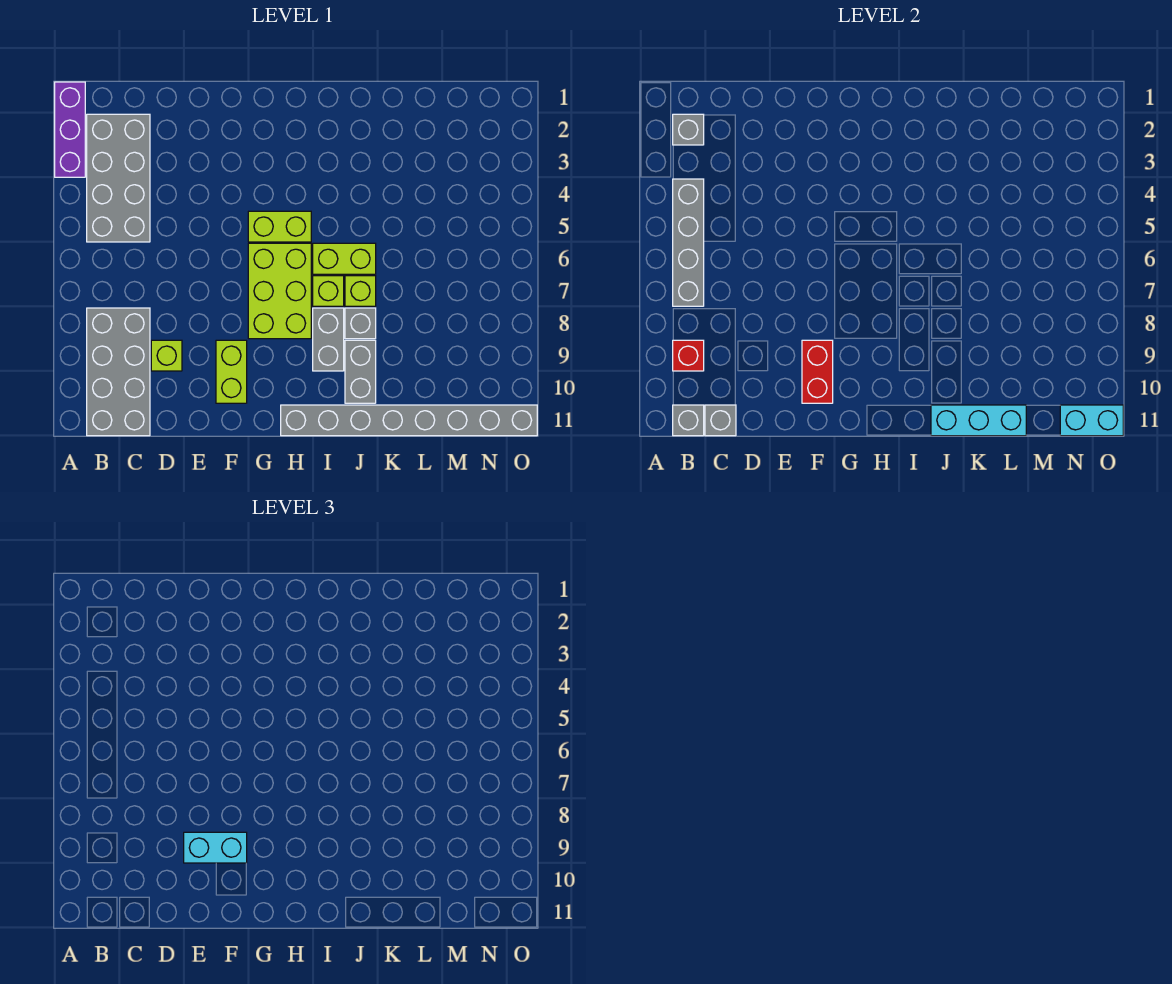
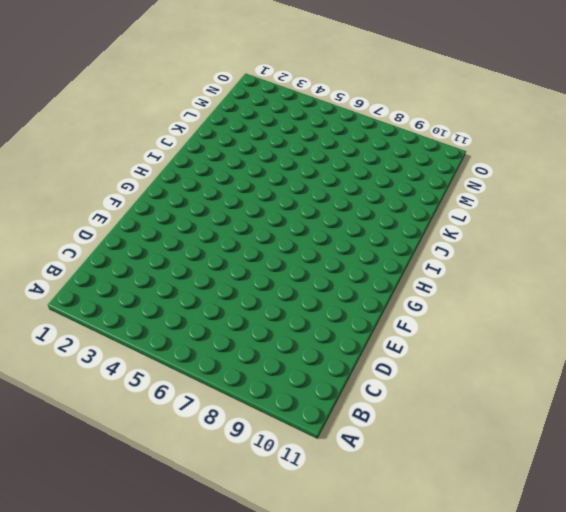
none -> purple 1x3 brick [55,82,85,177]
none -> grey 2x4 brick [87,114,150,242]
none -> grey 2x4 brick [87,308,150,436]

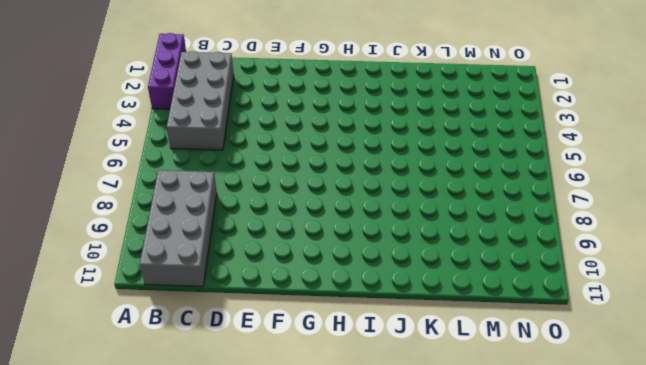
none -> lime 1x1 brick [151,340,182,371]
none -> lime 1x2 brick [216,340,247,403]
none -> lime 1x2 brick [248,211,311,242]

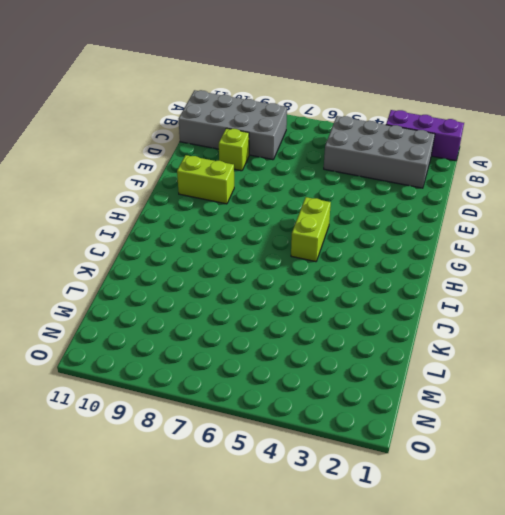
none -> lime 2x3 brick [248,243,311,339]
none -> grey 1x8 brick [281,405,537,436]
none -> lime 1x2 brick [313,243,376,274]

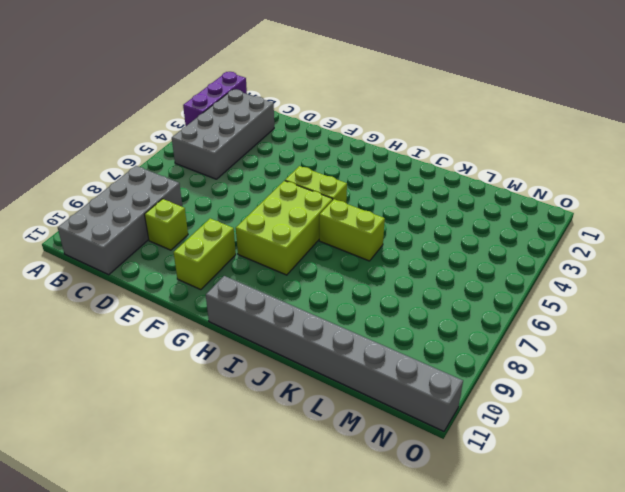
none -> lime 1x1 brick [313,276,344,306]
none -> grey 1x2 brick [313,308,344,371]
none -> lime 1x1 brick [345,276,376,306]

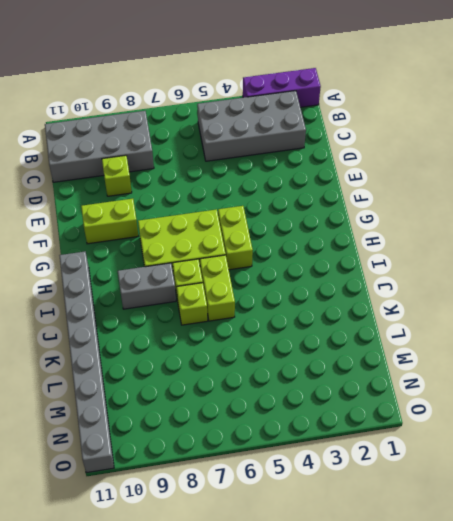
none -> grey 1x1 brick [345,308,376,339]
none -> grey 1x2 brick [345,340,376,403]
none -> grey 1x1 brick [673,114,704,145]

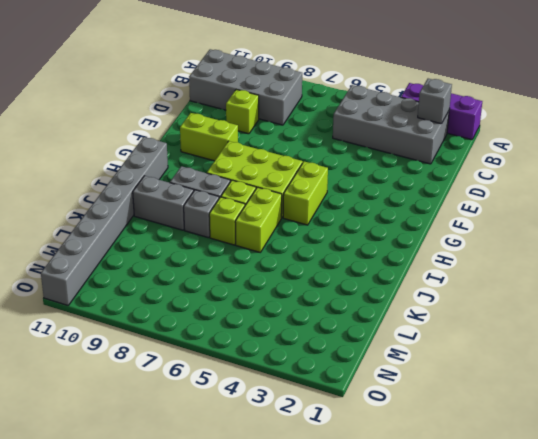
none -> grey 1x4 brick [673,179,704,306]
none -> red 1x1 brick [673,340,704,371]
none -> grey 1x1 brick [673,405,704,436]

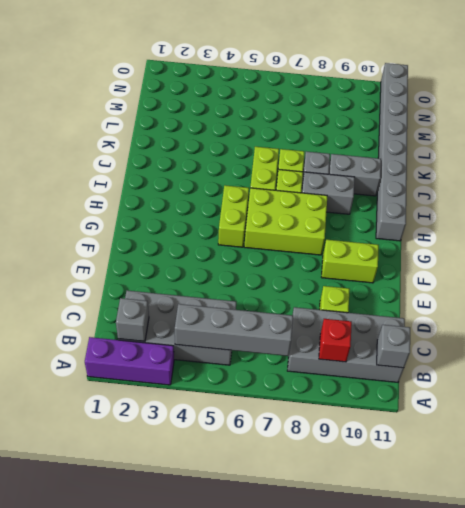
none -> grey 1x1 brick [705,405,736,436]
none -> red 1x2 brick [802,340,833,403]
none -> cyan 1x3 brick [931,405,1026,436]

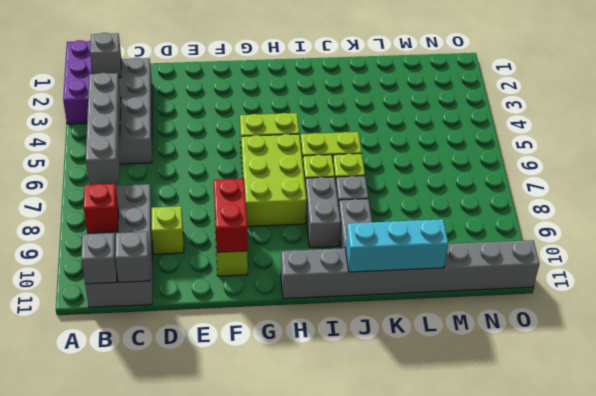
none -> cyan 1x2 brick [1060,405,1123,436]
none -> cyan 1x2 brick [184,832,247,863]

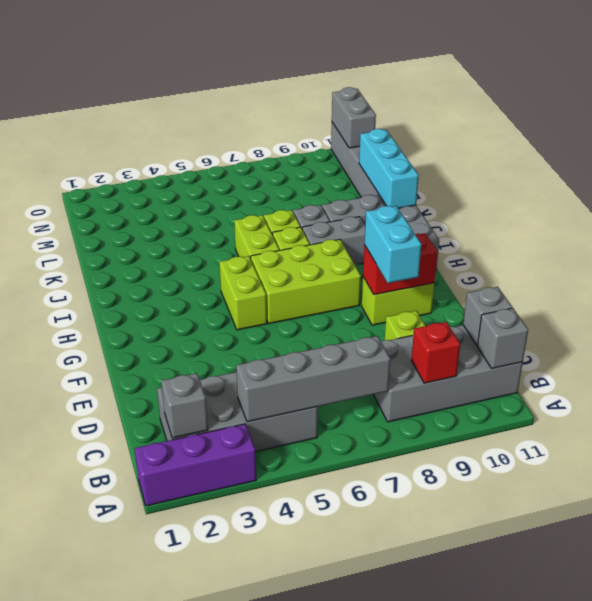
grey 1x2 brick [332,87,376,148] -> cyan 1x2 brick [1060,405,1123,436]

